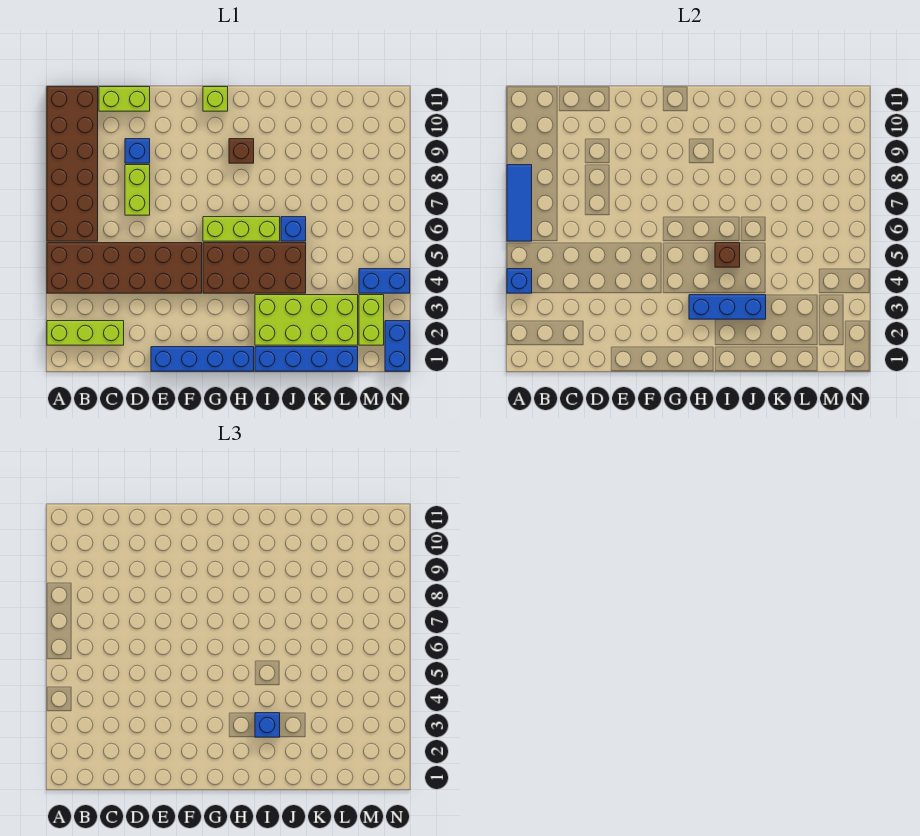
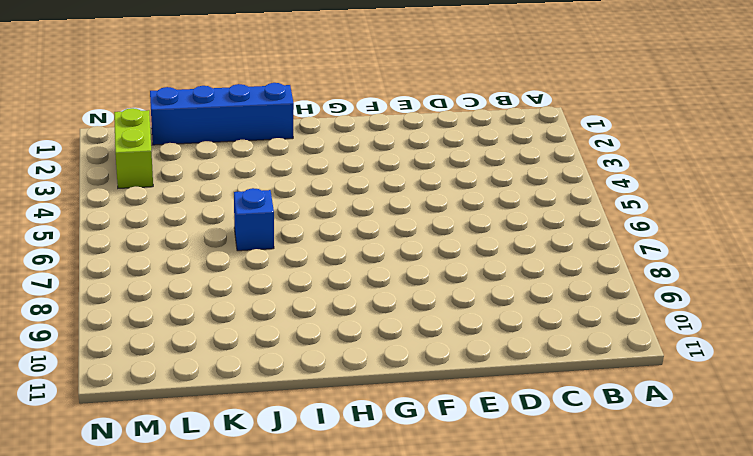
none -> lime 1x3 brick [47,321,124,345]
none -> brown 2x6 brick [47,243,202,293]
none -> brown 2x6 brick [47,87,98,241]

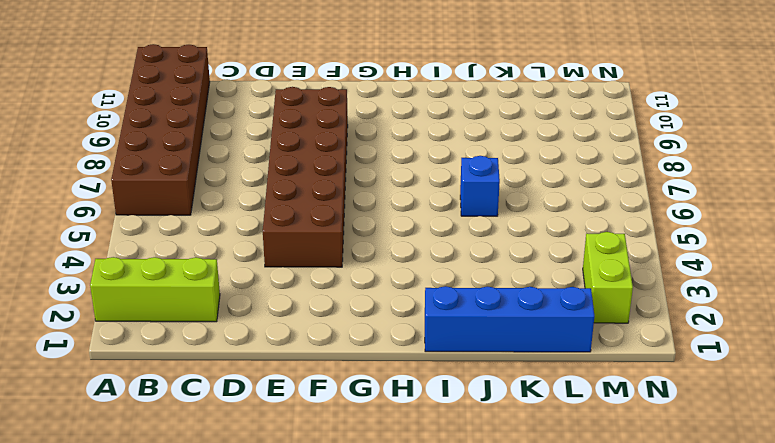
brown 2x6 brick [263,87,348,267] -> brown 2x6 brick turned to [47,243,202,293]
none -> lime 1x2 brick [99,87,150,111]
none -> lime 1x2 brick [125,165,150,215]
none -> blue 1x1 brick [125,139,150,163]

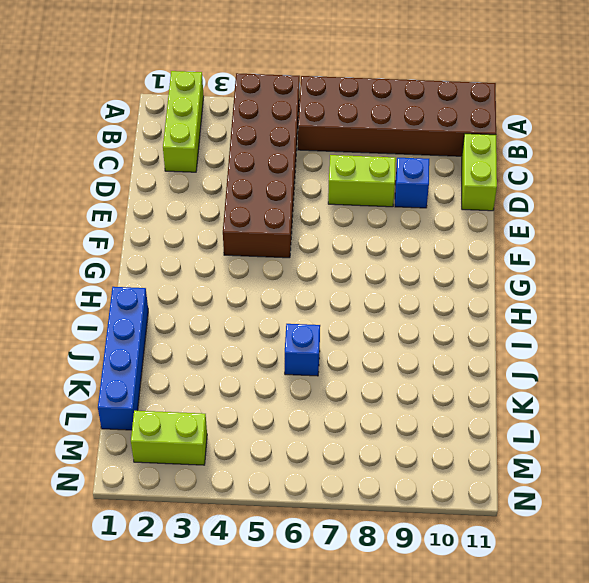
none -> blue 1x4 brick [151,347,254,371]
none -> brown 2x4 brick [203,243,306,293]
none -> lime 1x3 brick [203,217,280,241]

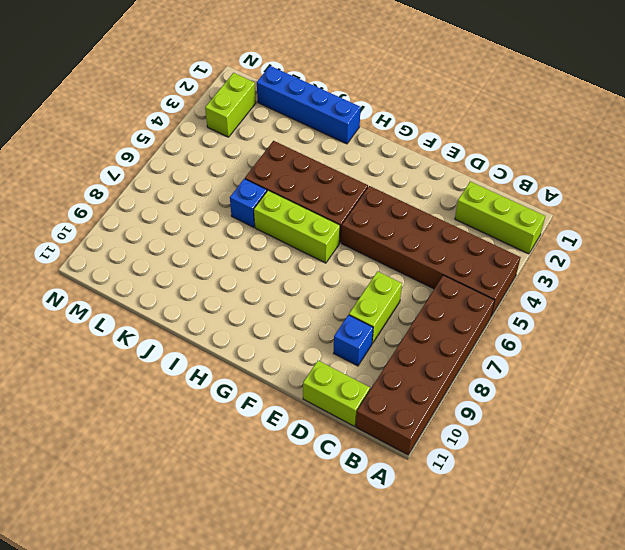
none -> blue 1x4 brick [151,347,254,371]
none -> lime 1x1 brick [203,87,228,111]
none -> brown 1x1 brick [229,139,254,163]

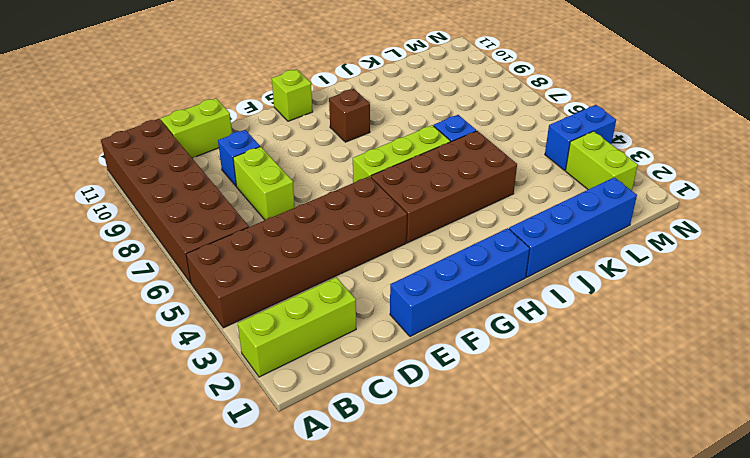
none -> lime 2x4 brick [255,295,358,345]
none -> blue 1x2 brick [385,321,410,371]
none -> blue 1x1 brick [507,269,532,293]

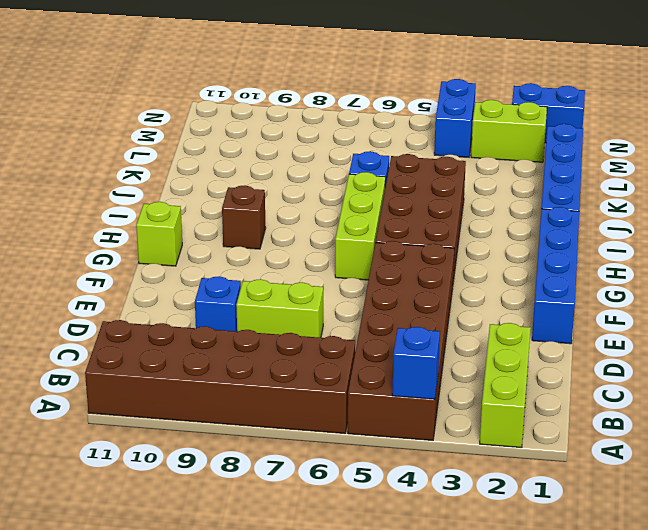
none -> lime 1x2 brick [99,87,150,111]
none -> lime 2x4 brick [255,295,358,345]
none -> blue 1x3 tile [507,165,532,241]

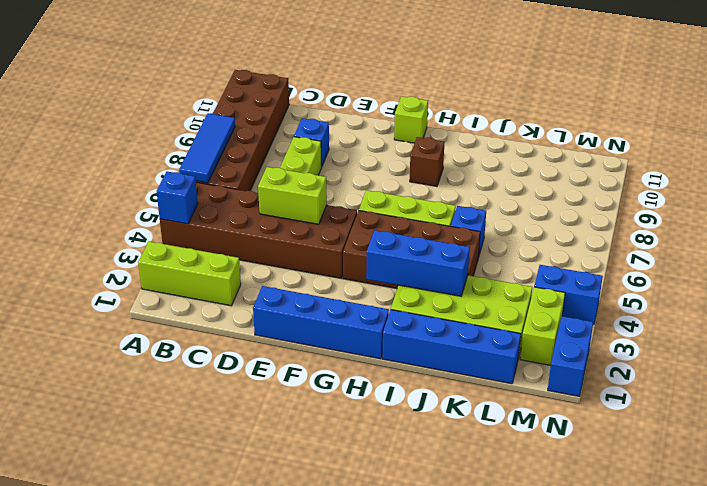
lime 1x2 brick [258,167,327,224] -> lime 1x2 brick moved to [99,87,150,111]
none -> brown 1x1 brick [715,243,740,267]
none -> blue 1x1 brick [255,713,280,737]

